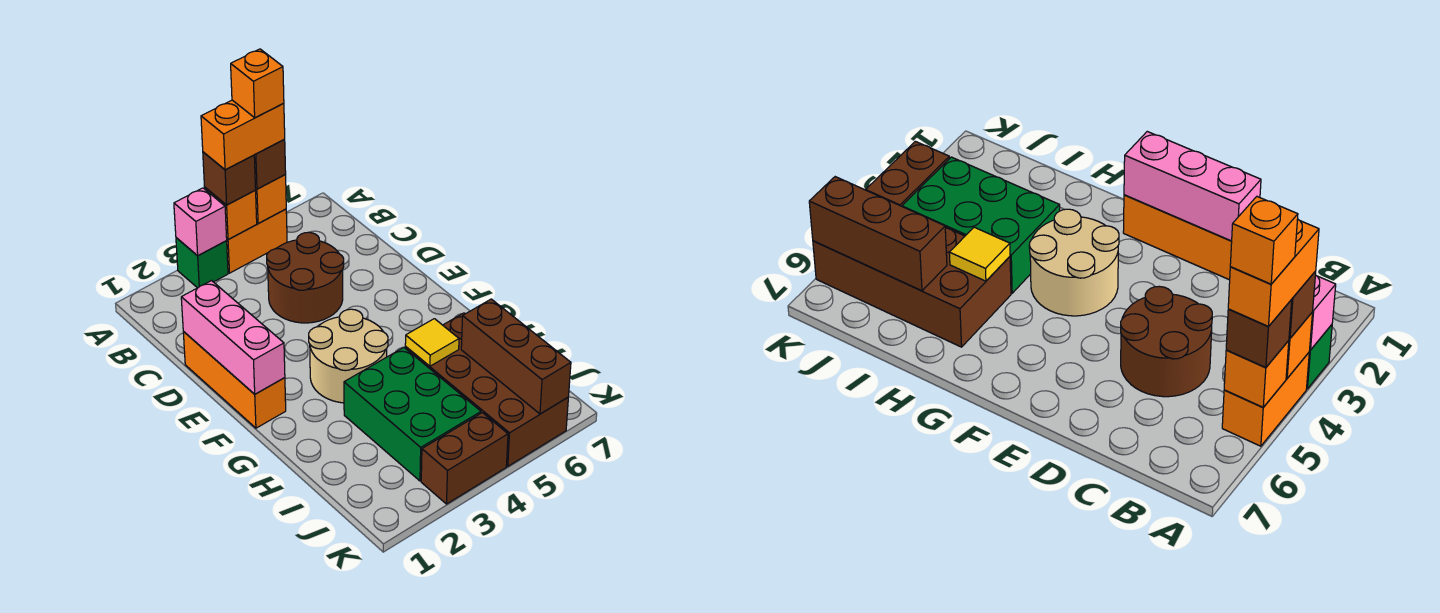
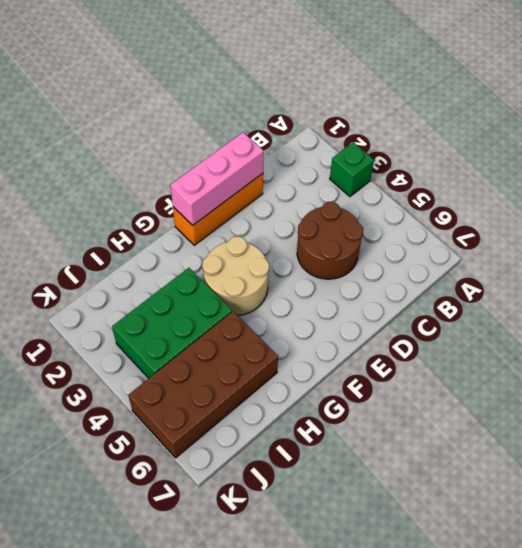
none -> orange 1x2 brick [226,209,287,273]
none -> brown 1x2 brick [421,413,508,504]
none -> pink 1x1 brick [174,188,227,256]

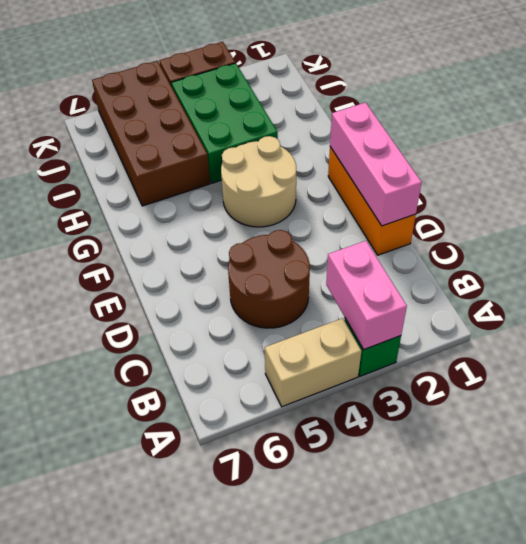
pink 1x2 brick [326,241,407,350] -> pink 1x1 brick [174,188,227,256]
tan 1x2 brick [265,318,361,407] -> orange 1x2 brick [226,209,287,273]
none -> orange 1x1 brick [205,188,257,240]
none -> orange 1x1 brick [255,175,286,224]
none -> yellow 1x1 tile [405,319,459,366]

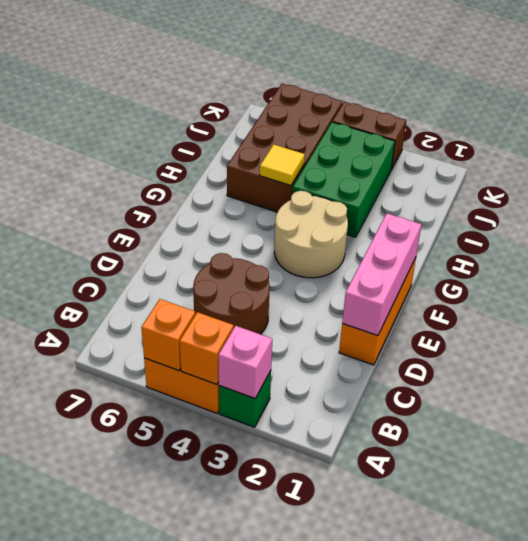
none -> brown 1x3 brick [461,299,571,414]
none -> brown 1x1 brick [203,152,256,205]
none -> brown 1x1 brick [254,140,286,189]

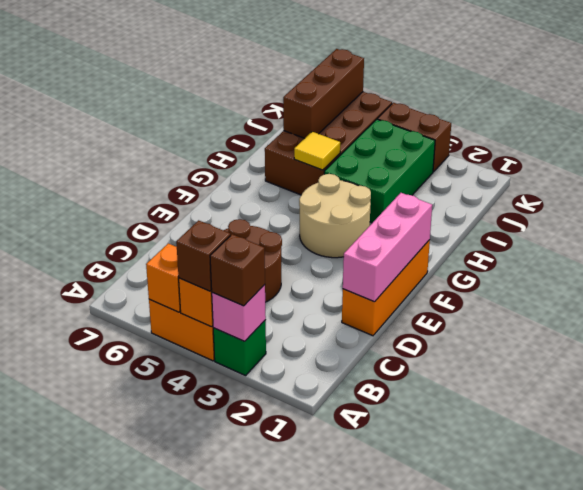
brown 1x1 brick [210,234,265,306] -> brown 1x1 brick moved to [254,140,286,189]
none -> orange 1x2 brick [201,100,285,170]
none -> orange 1x1 brick [231,49,284,118]

